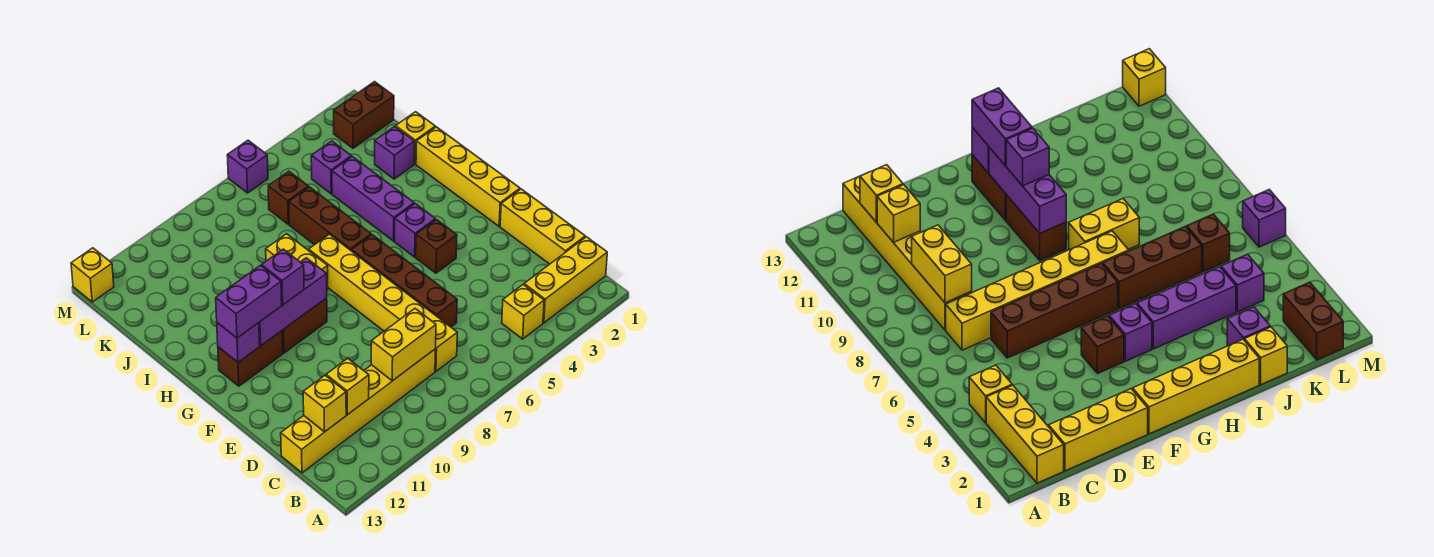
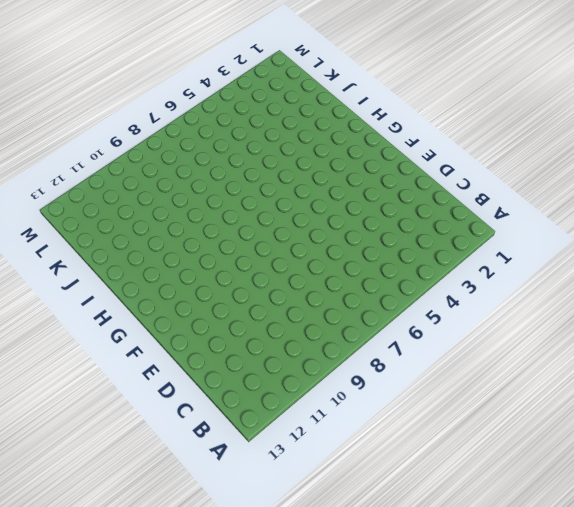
none -> yellow 1x3 brick [524,237,607,323]
none -> yellow 1x1 brick [502,285,544,339]
none -> yellow 1x3 brick [500,189,585,264]

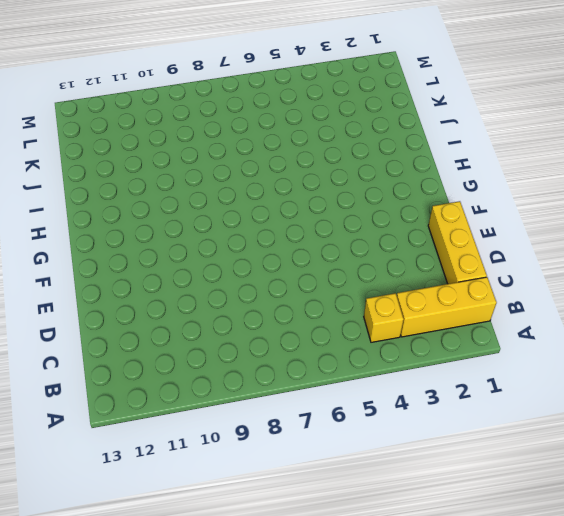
none -> yellow 1x6 brick [309,234,457,371]
none -> yellow 1x6 brick [281,349,436,473]
none -> brown 1x4 brick [352,235,457,327]

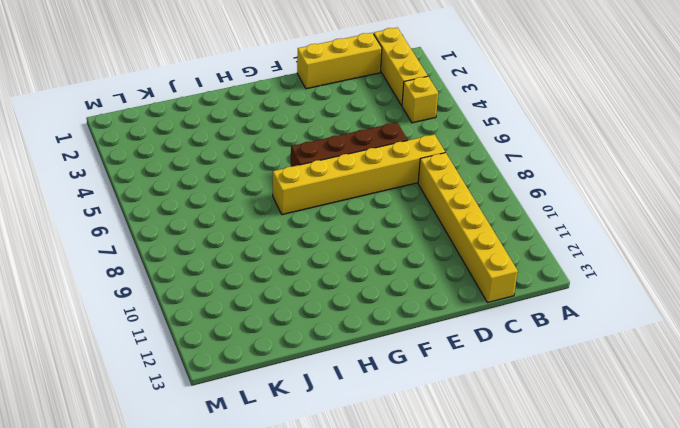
none -> yellow 1x4 brick [416,127,520,226]
none -> brown 1x1 brick [416,220,457,273]
none -> purple 1x1 brick [395,204,435,257]

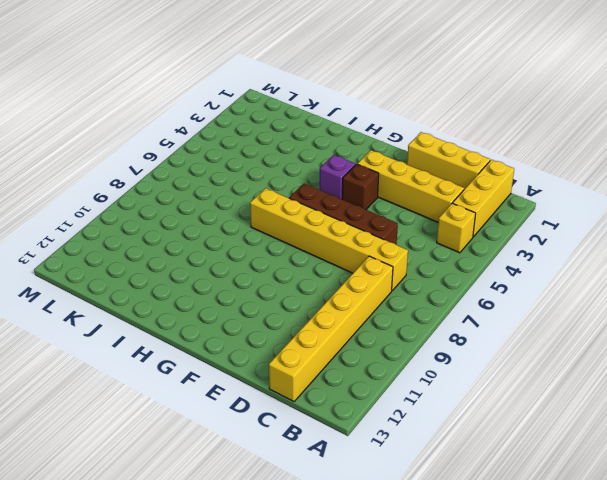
yellow 1x4 brick [358,150,464,222] -> yellow 1x4 brick moved to [416,127,520,226]
none -> brown 1x2 brick [282,298,327,353]
none -> brown 1x2 brick [218,331,283,386]
none -> purple 1x3 brick [332,156,414,241]

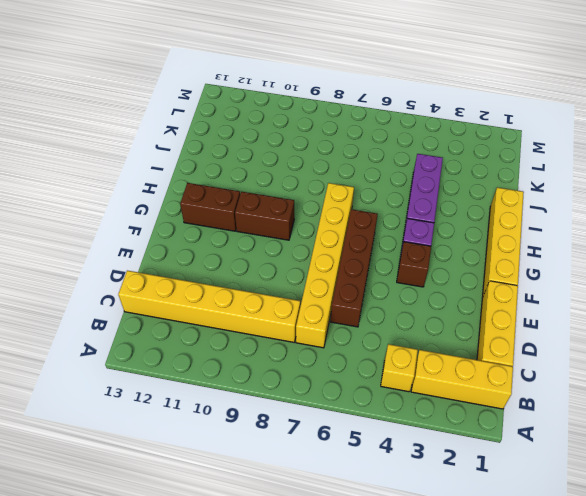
none -> brown 1x3 brick [289,187,371,251]
none -> yellow 1x2 brick [266,234,328,289]
none -> yellow 1x1 brick [396,112,435,164]

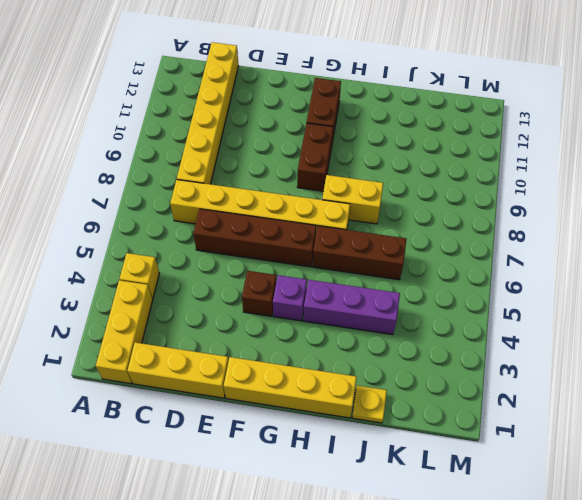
yellow 1x1 plate [352,386,387,423] -> yellow 1x1 brick [396,112,435,164]
none -> purple 1x1 brick [375,126,414,179]
none -> purple 1x1 brick [311,141,351,194]
none -> brown 1x1 brick [268,171,308,224]

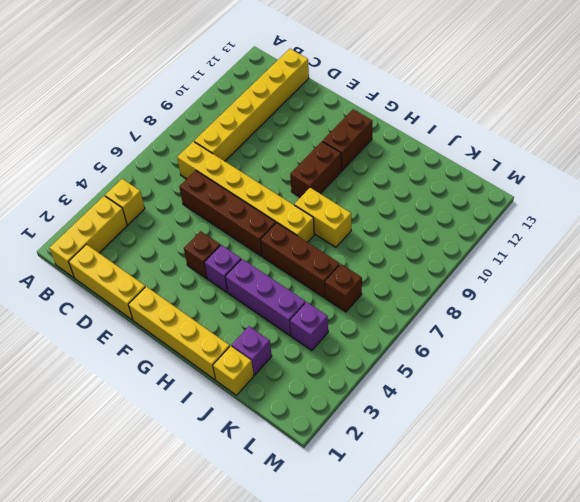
none -> brown 1x2 brick [334,82,394,148]
none -> purple 1x1 brick [227,140,268,193]
none -> yellow 1x1 brick [71,248,114,302]

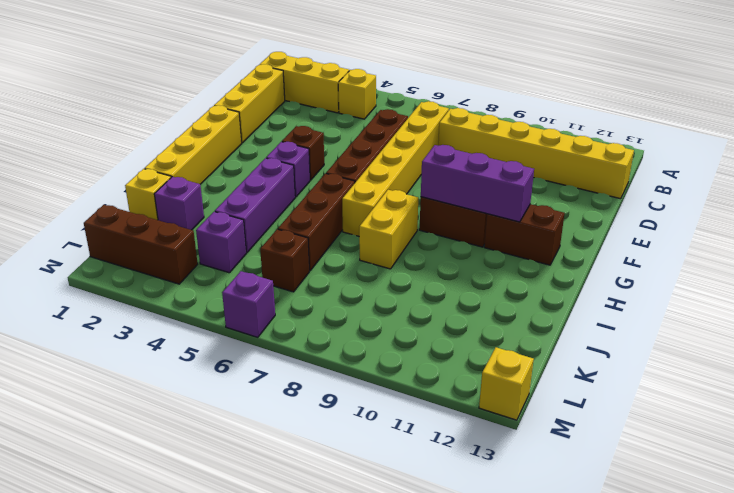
brown 1x3 brick [84,205,198,284] -> brown 1x2 brick [334,82,394,148]
none -> yellow 1x2 brick [371,309,436,381]
none -> yellow 1x1 brick [326,358,369,415]
none -> yellow 1x1 brick [303,375,346,432]

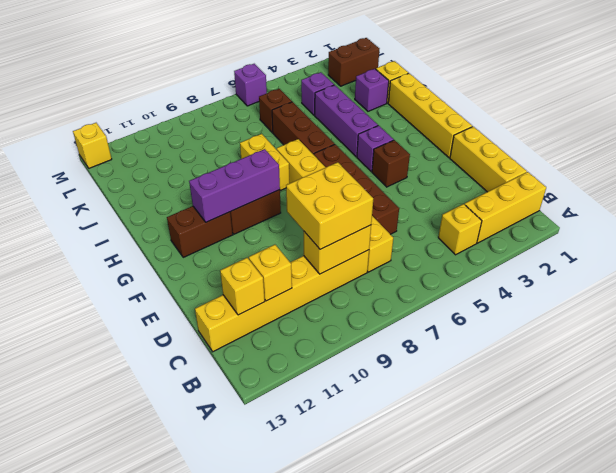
yellow 2x2 brick [286,162,373,249] -> none
none -> purple 1x1 brick [217,323,260,362]
none -> purple 1x1 brick [262,249,304,305]
none -> purple 1x2 brick [216,266,282,338]

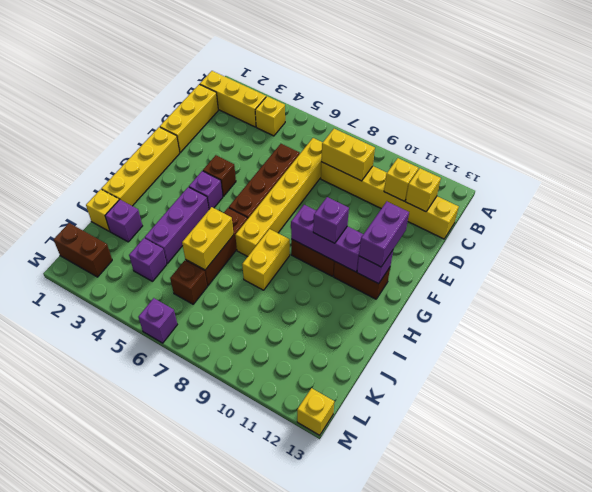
purple 1x2 brick [359,202,409,267] -> purple 1x2 brick turned to [216,266,282,338]
yellow 1x2 brick [182,207,234,270] -> none

